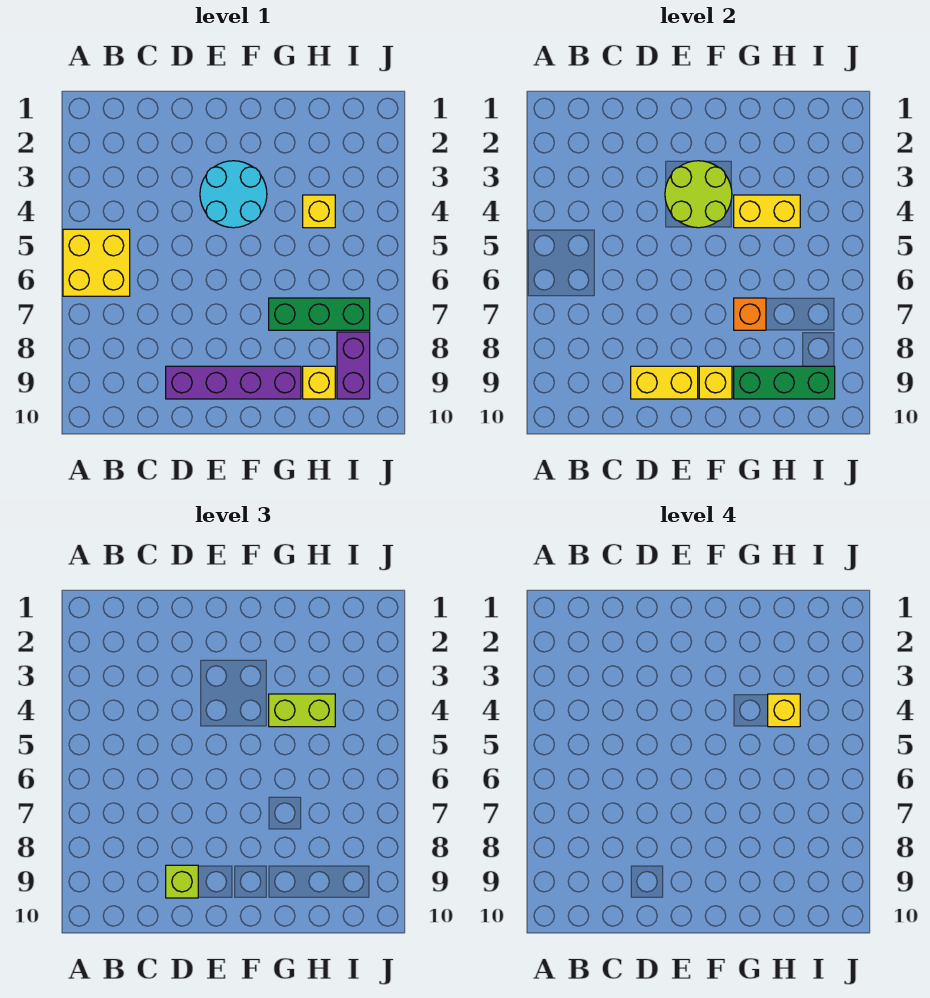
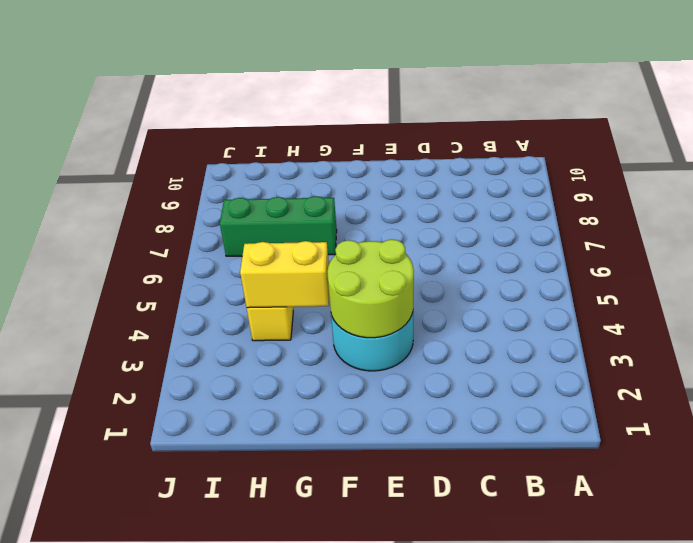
none -> yellow 2x2 brick [63,229,130,296]
none -> purple 1x4 brick [166,366,301,399]
none -> yellow 1x1 brick [303,366,335,399]

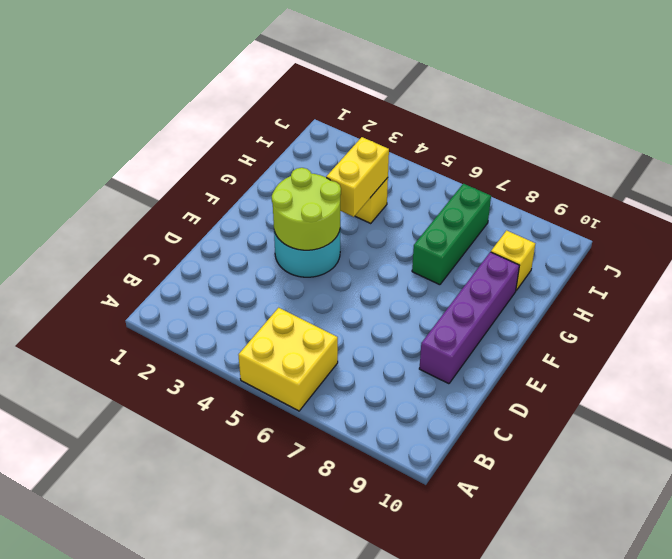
none -> purple 1x2 brick [337,332,370,399]
none -> yellow 1x2 brick [631,366,698,399]
none -> yellow 1x1 brick [699,366,732,399]

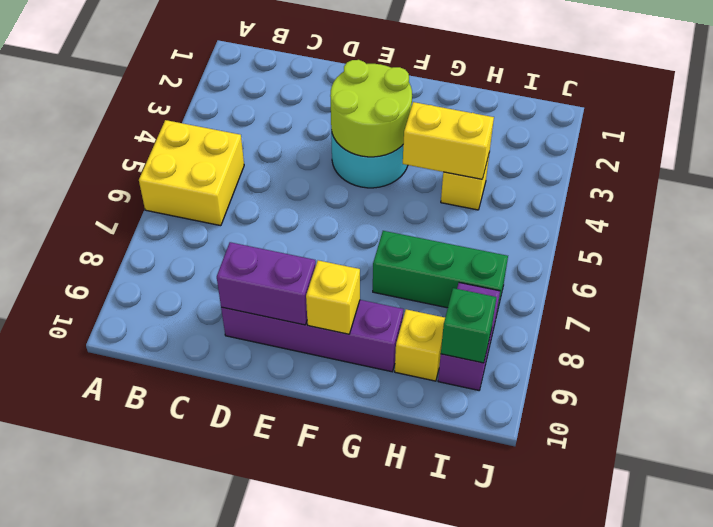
purple 1x2 brick [217,242,316,325] -> yellow 1x2 brick [631,366,698,399]
green 1x1 brick [441,288,496,363] -> green 1x3 brick [734,366,835,399]
none -> orange 1x1 brick [734,298,766,330]
none -> lime 1x1 brick [166,865,198,898]
none -> lime 1x2 brick [269,694,335,727]

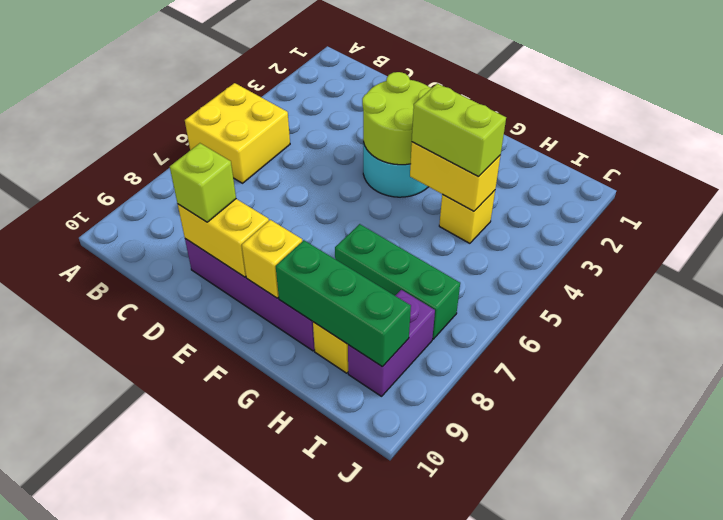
none -> orange 1x1 brick [734,298,766,330]
none -> yellow 1x1 brick [768,694,800,727]

